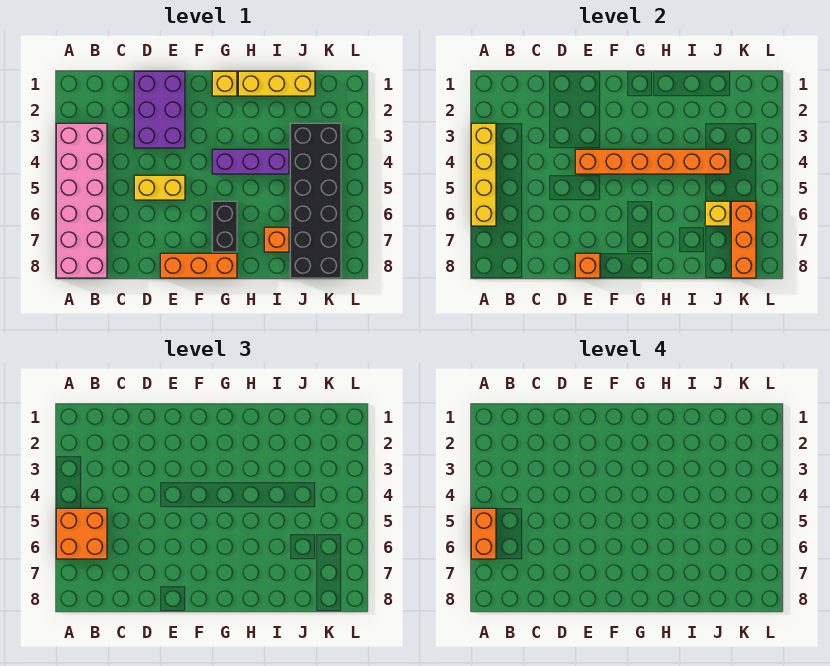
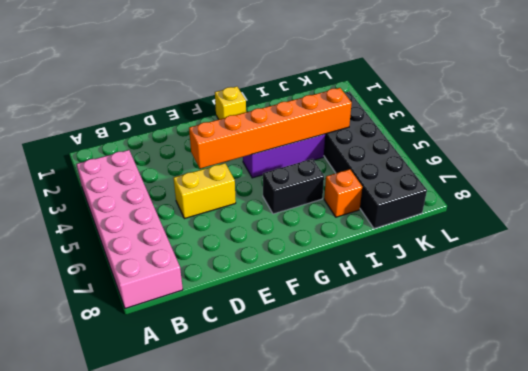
black 1x2 brick [263,159,324,214] -> black 1x2 brick turned to [212,201,237,252]
none -> purple 2x3 brick [134,71,185,148]
none -> orange 1x3 brick [160,253,237,278]
none -> yellow 1x3 brick [238,71,315,96]

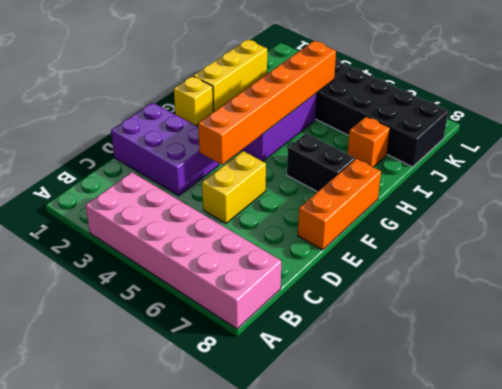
none -> yellow 1x4 brick [471,123,496,226]
none -> orange 1x1 brick [575,253,600,278]
none -> yellow 1x1 brick [705,201,730,226]

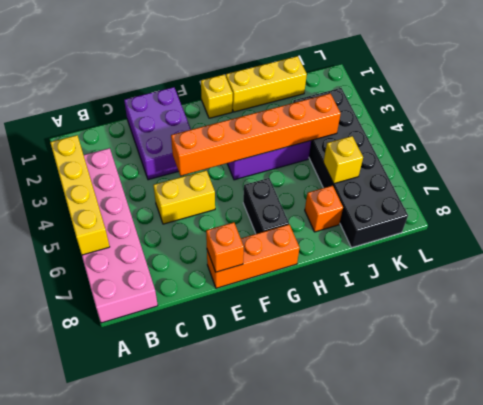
none -> orange 1x3 brick [731,201,756,278]
none -> orange 2x2 brick [56,508,107,559]
none -> orange 1x2 brick [471,508,496,559]

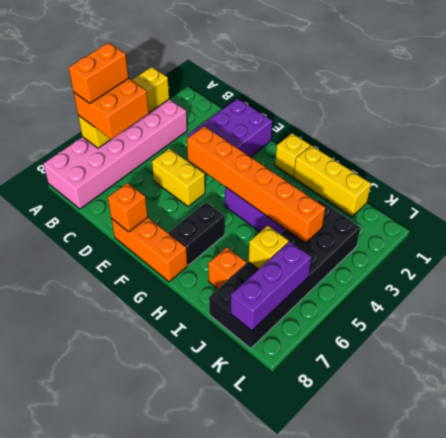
purple 1x3 brick [231,242,312,331] -> orange 1x3 brick [731,201,756,278]

